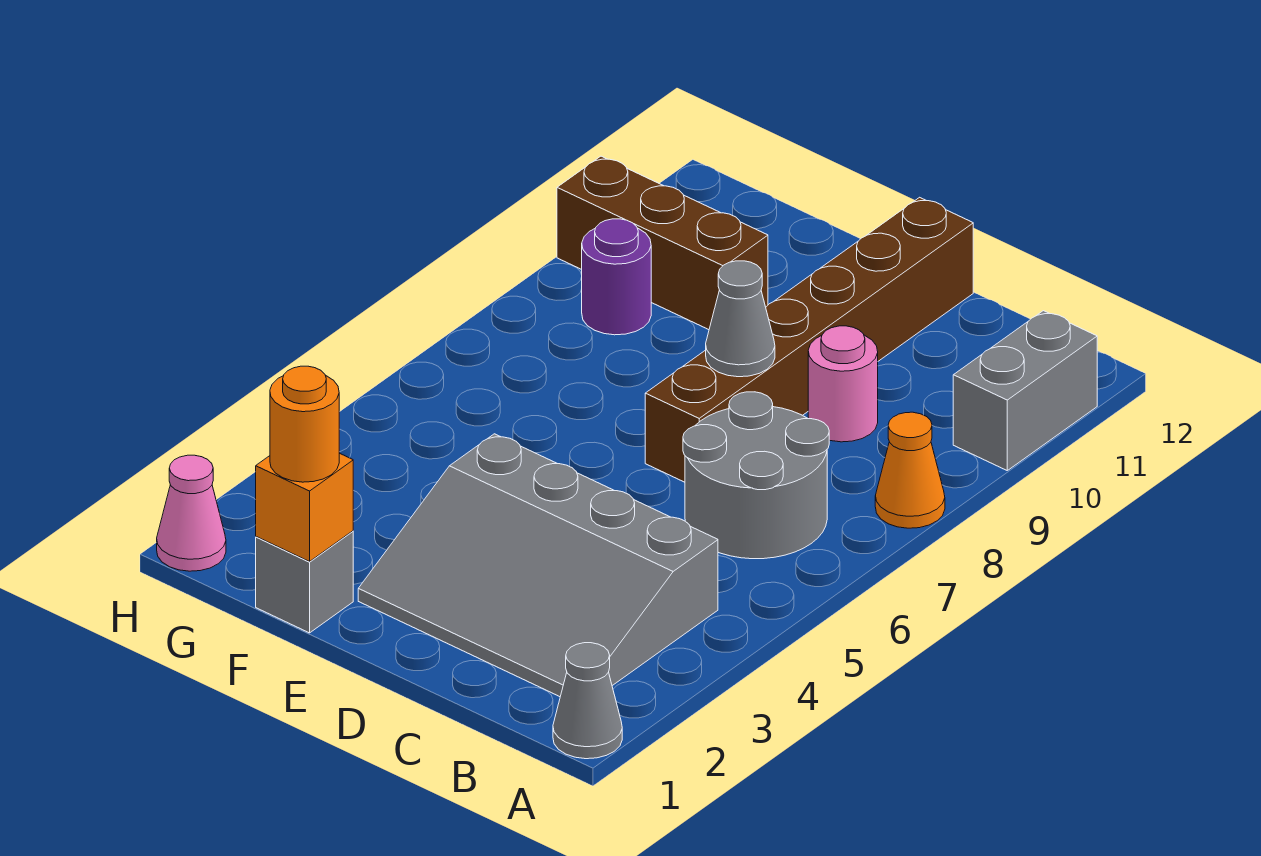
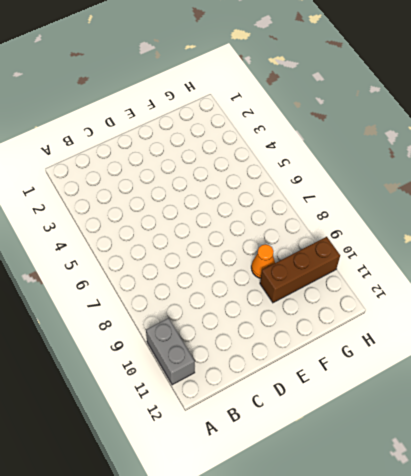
orange 1x1 cone [251,244,275,278] -> orange 1x1 cone moved to [875,412,945,528]
none -> grey 1x1 cone [553,643,622,759]
none -> grey 3x4 slope [358,434,718,697]
none -> grey 2x2 round brick [683,392,829,559]

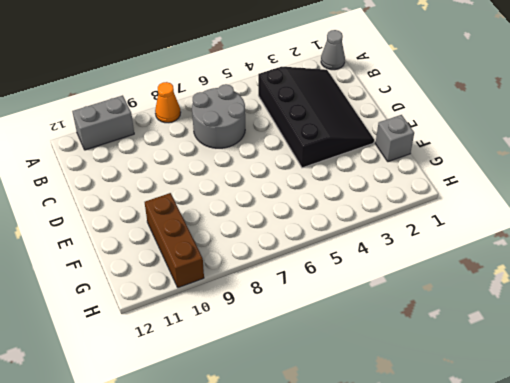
black 3x4 slope [258,67,374,168] -> grey 3x4 slope [358,434,718,697]
none -> pink 1x1 round brick [808,326,878,442]
none -> brown 1x6 brick [645,197,973,482]
none -> purple 1x1 round brick [582,219,651,335]

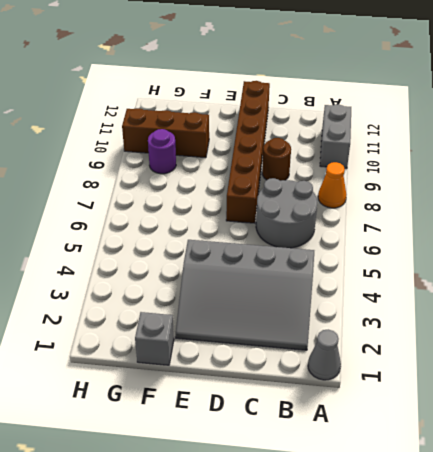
brown 1x1 round brick [262,138,291,181] -> pink 1x1 round brick [808,326,878,442]
none -> pink 1x1 cone [157,455,226,571]
none -> grey 1x1 cone [706,261,775,377]
none -> orange 1x1 brick [256,453,353,562]

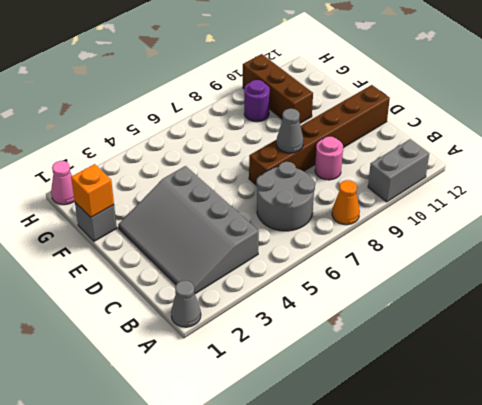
none -> orange 1x1 round brick [270,366,339,482]

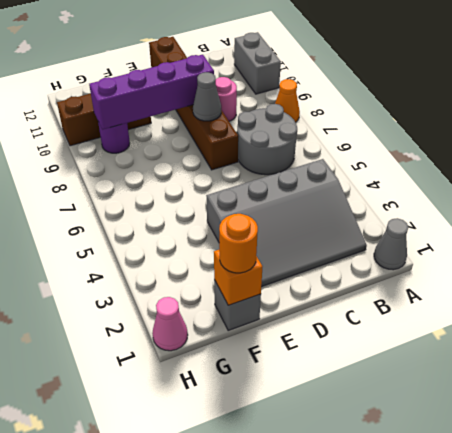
purple 1x4 brick [89,55,214,130] -> none

